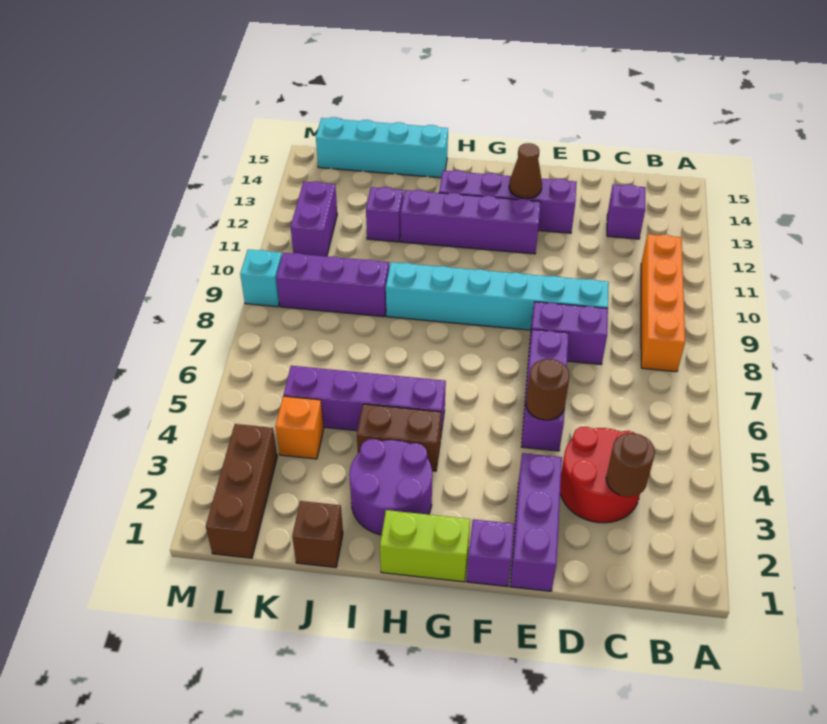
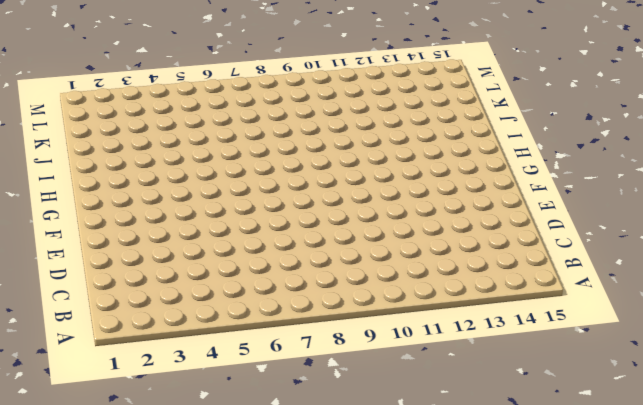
none -> orange 1x4 brick [641,234,685,372]
none -> red 2x2 round brick [560,427,640,523]
none -> purple 1x1 brick [607,184,645,239]

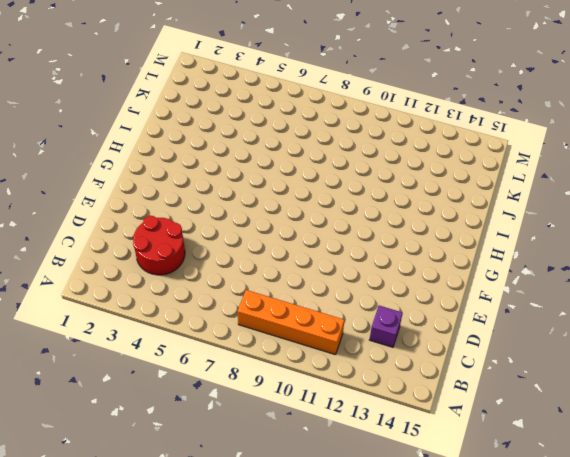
none -> purple 1x2 brick [529,302,608,364]
none -> cyan 1x6 brick [386,262,609,330]
none -> purple 1x3 brick [510,453,562,591]

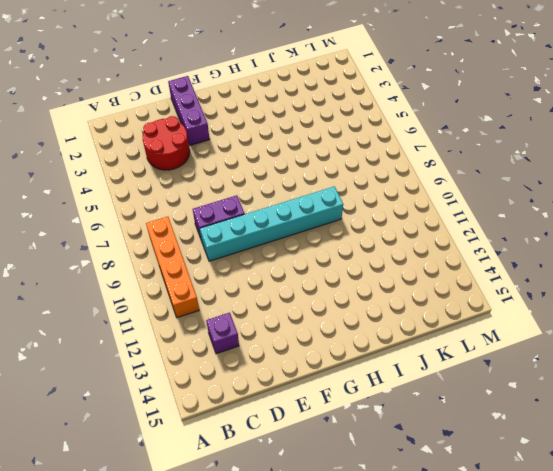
none -> purple 1x3 brick [521,329,569,451]
none -> purple 1x4 brick [439,170,577,233]
none -> purple 1x1 brick [467,519,514,587]

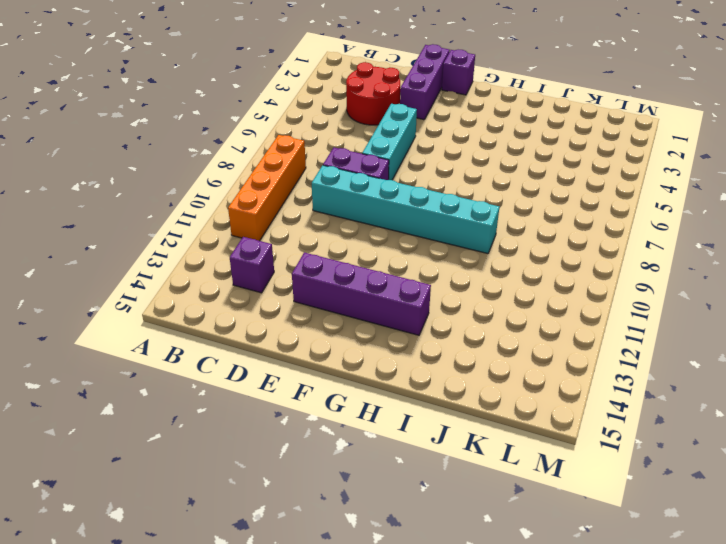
cyan 1x3 brick [362,104,417,180] -> purple 1x3 brick [521,329,569,451]
none -> purple 1x4 brick [400,190,541,254]
none -> lime 1x2 brick [380,510,470,582]
none -> purple 2x2 round brick [349,439,432,535]

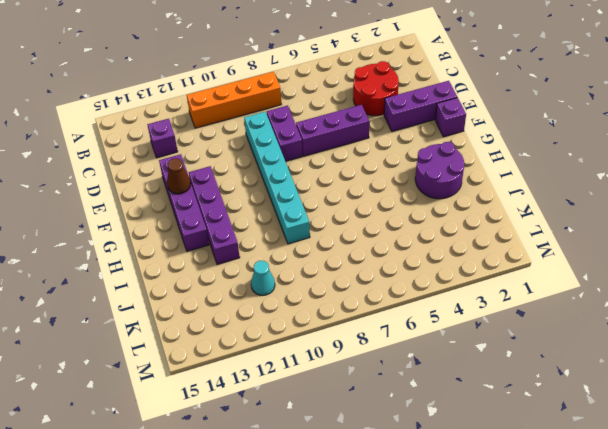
cyan 1x1 cone [251,261,275,295] -> none
none -> lime 1x2 brick [380,510,470,582]
none -> brown 1x2 brick [357,404,441,471]
none -> purple 1x4 brick [284,366,446,433]

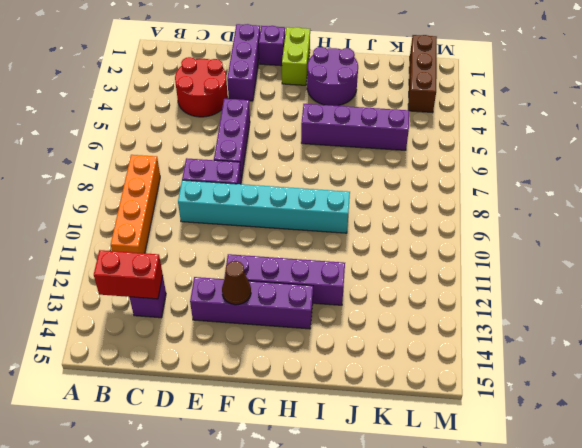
red 1x2 brick [94,250,163,299] -> none
lime 1x2 brick [282,27,310,85] -> lime 1x2 brick turned to [380,510,470,582]
none -> brown 1x2 brick [357,404,441,471]
none -> cyan 1x4 brick [316,117,448,178]
none -> brown 1x1 brick [292,501,343,568]

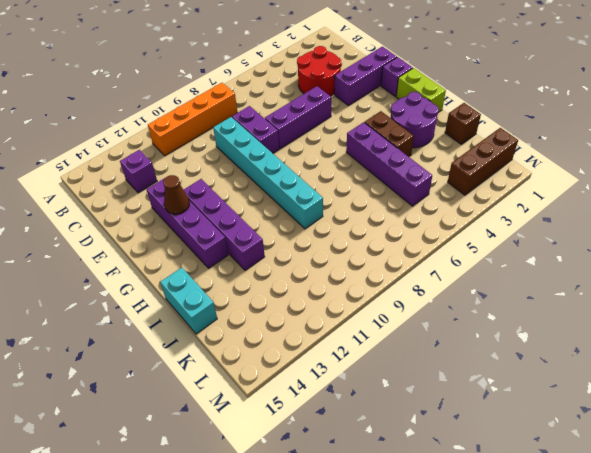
cyan 1x2 brick [160,268,217,334] -> cyan 1x4 brick [316,117,448,178]
none -> purple 1x3 brick [276,253,389,317]
none -> purple 1x1 brick [366,187,403,242]
none -> orange 1x1 brick [275,396,324,459]

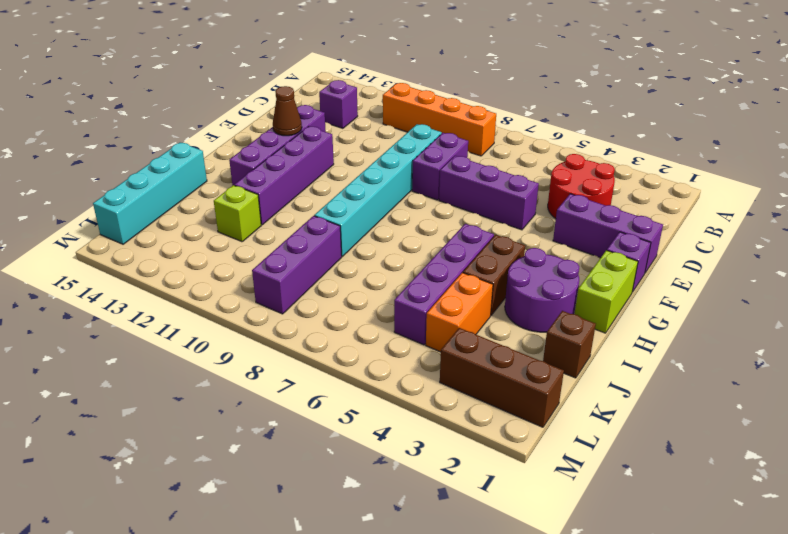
orange 1x2 brick [426,273,493,352] -> orange 1x1 brick [275,396,324,459]
lime 1x1 brick [214,185,261,242] -> purple 1x1 brick [366,187,403,242]
none -> purple 1x2 brick [291,181,337,256]
none -> cyan 1x1 brick [240,250,282,307]
none -> brown 1x1 round brick [606,433,655,497]

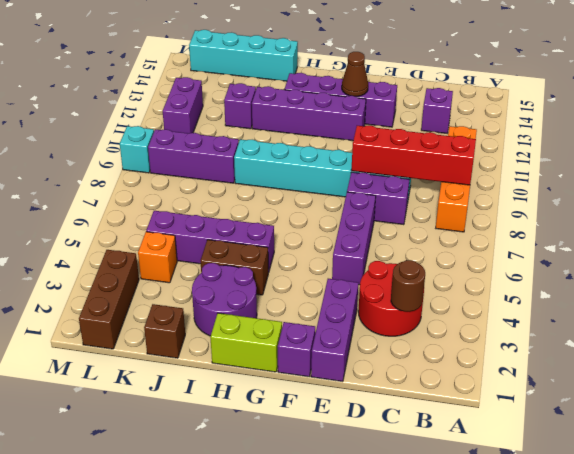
red 1x4 brick [351,125,476,185] -> none
none -> brown 1x1 round brick [526,359,570,420]

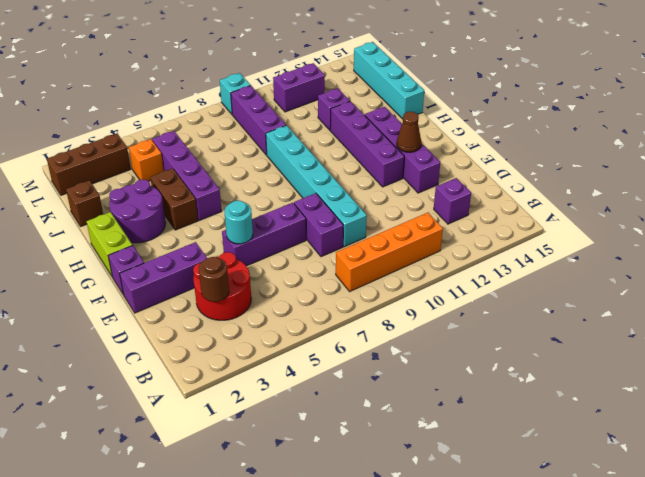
cyan 1x1 round brick [225,201,253,244] -> brown 1x1 round brick [526,359,570,420]

